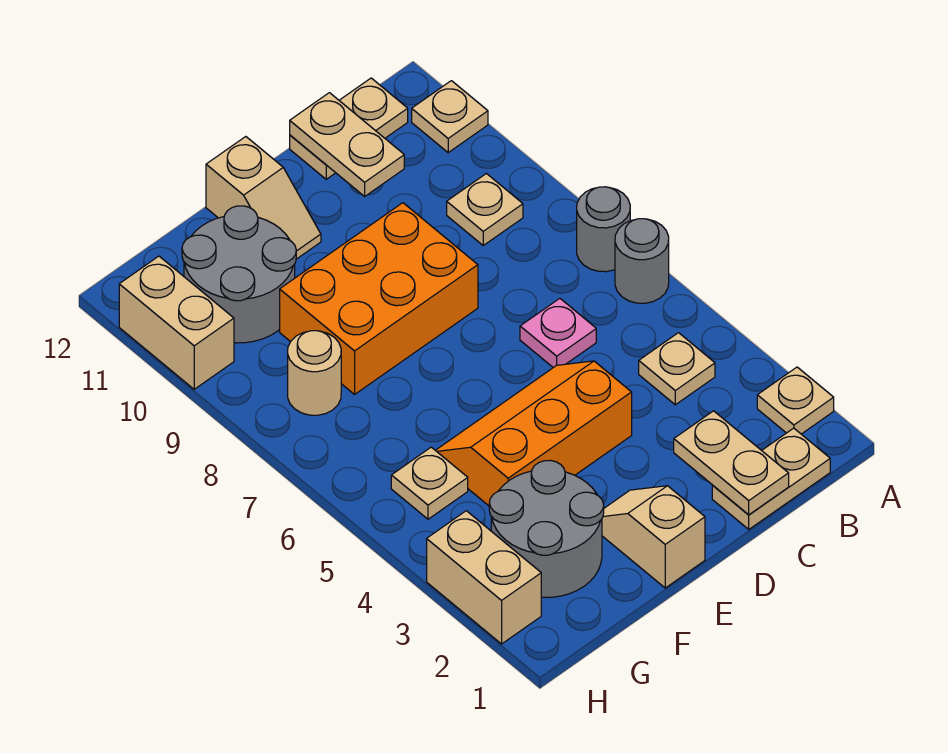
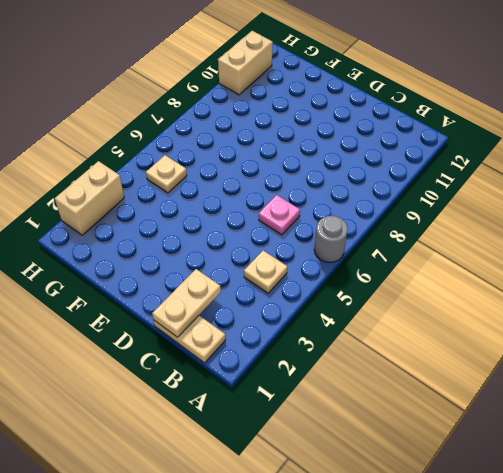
none -> tan 1x1 plate [757,367,834,434]
none -> grey 1x1 round brick [577,187,630,272]
none -> tan 1x1 plate [412,81,488,153]

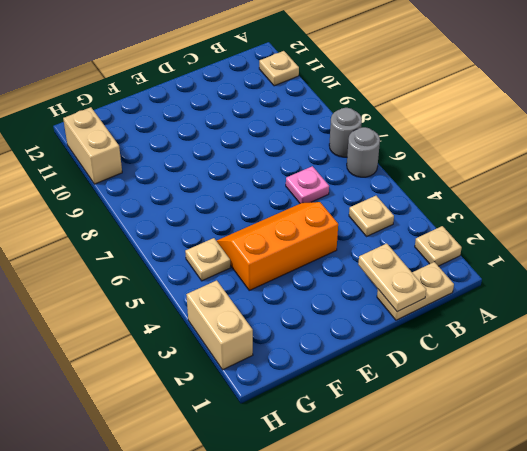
none -> tan 1x1 plate [447,174,523,245]
none -> tan 1x2 plate [290,78,408,179]
none -> orange 2x3 brick [280,203,478,394]

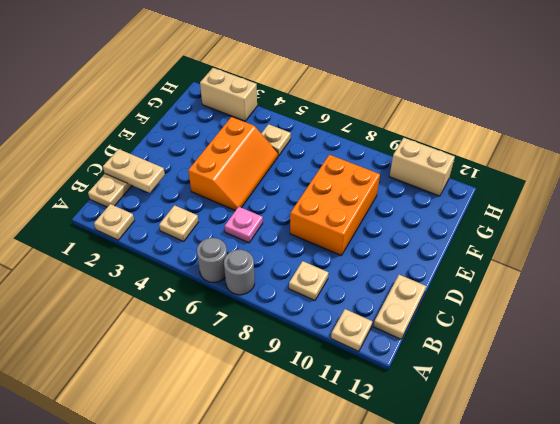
none -> tan 1x2 slope [602,486,705,588]
none -> tan 1x2 slope [206,137,321,259]
none -> grey 2x2 round brick [489,460,604,598]

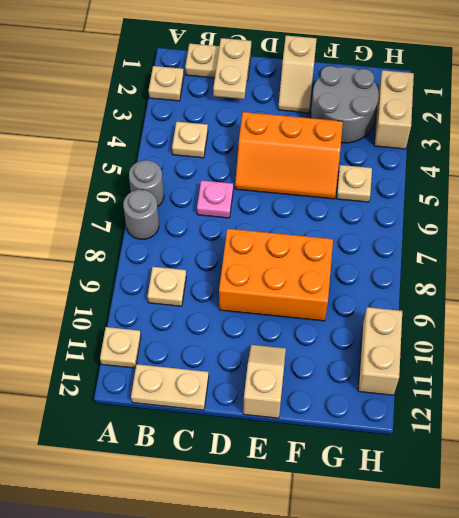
none -> grey 2x2 round brick [182,206,296,343]
none -> tan 1x1 round brick [288,331,341,415]
none -> tan 1x2 plate [290,93,404,196]

